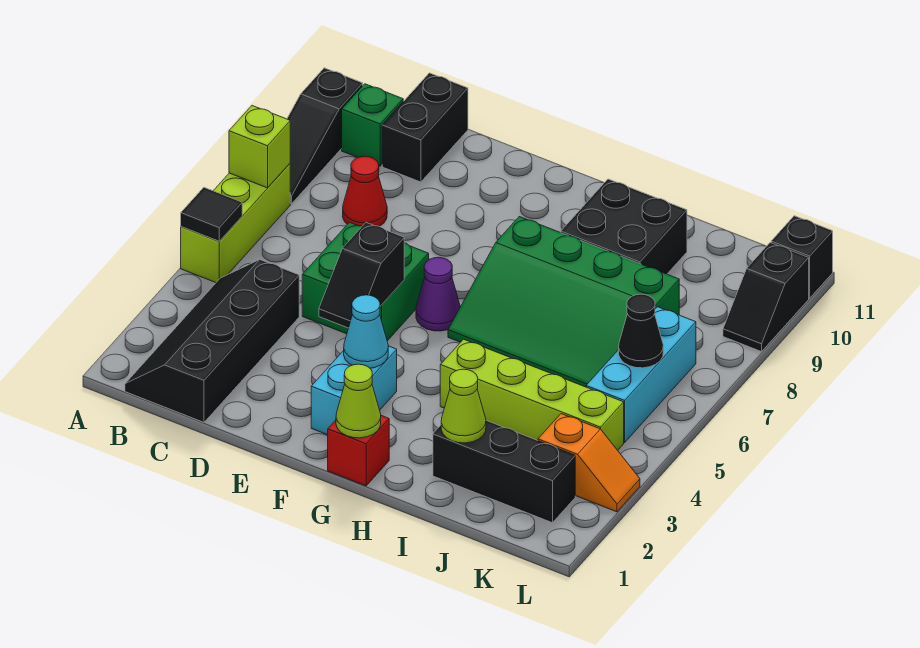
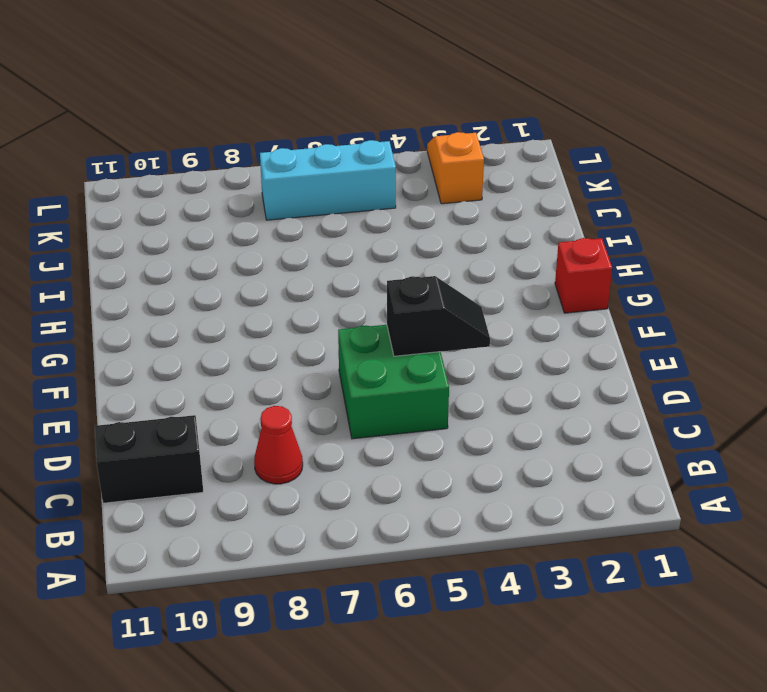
none -> lime 1x3 brick [181,164,290,283]
none -> black 1x3 slope [287,68,363,204]
none -> black 2x4 slope [125,260,299,422]

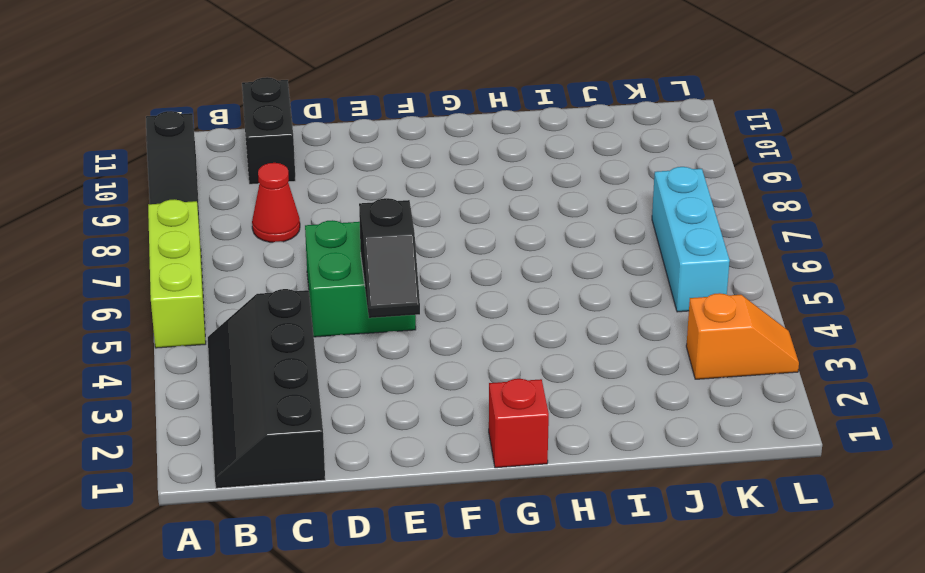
none -> green 1x1 brick [342,84,403,166]
none -> cyan 1x2 brick [311,346,397,435]
none -> purple 1x1 cone [416,257,460,331]

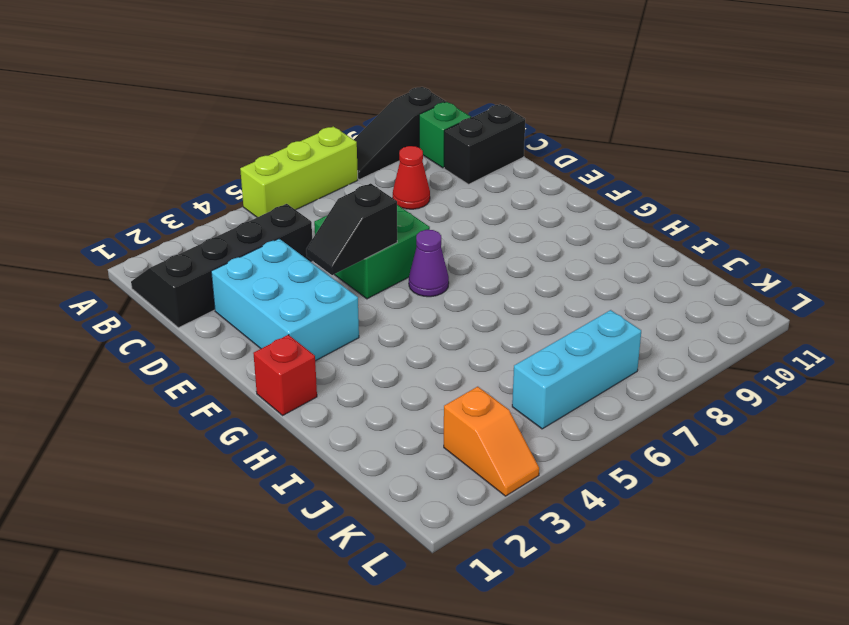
cyan 2x3 brick [211,239,359,361] -> cyan 1x2 brick [311,346,397,435]
none -> green 3x4 slope [448,217,679,387]
none -> lime 1x4 brick [440,339,624,450]
none -> black 2x2 brick [561,179,687,274]

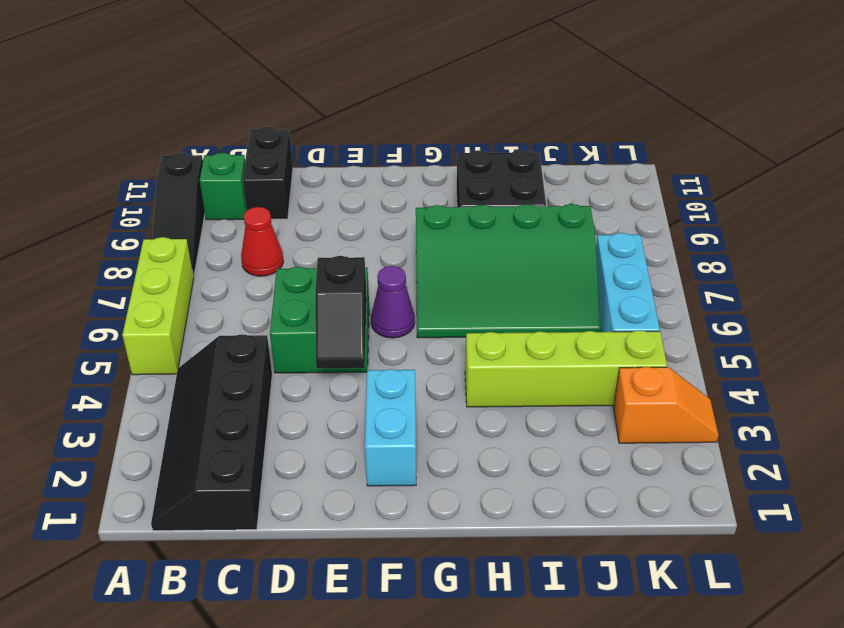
none -> red 1x1 brick [328,416,389,486]
none -> black 1x3 brick [433,420,575,523]
none -> black 1x2 slope [723,243,809,352]

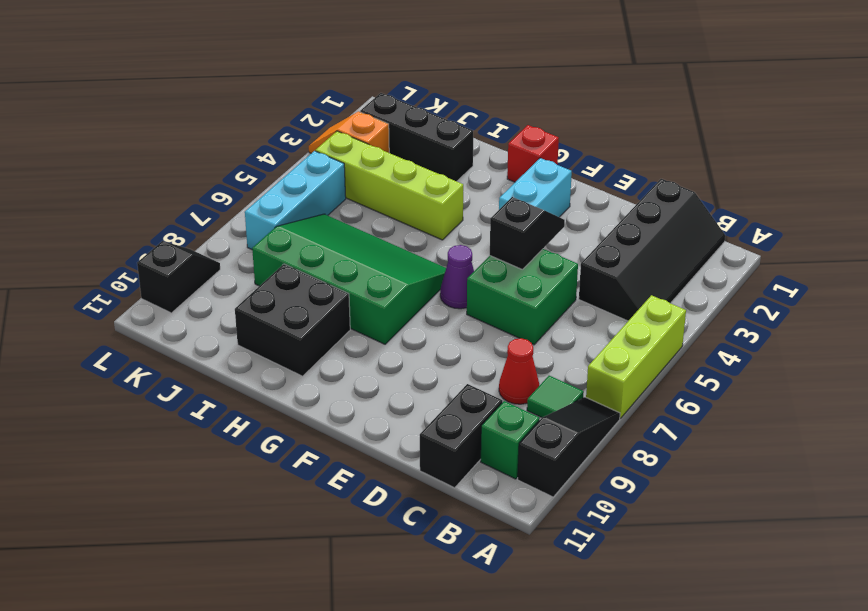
green 1x1 tile [527,376,584,417] -> none
none -> black 1x1 brick [771,216,833,298]
none -> black 1x1 tile [181,187,242,241]
none -> lime 1x1 brick [229,106,290,188]

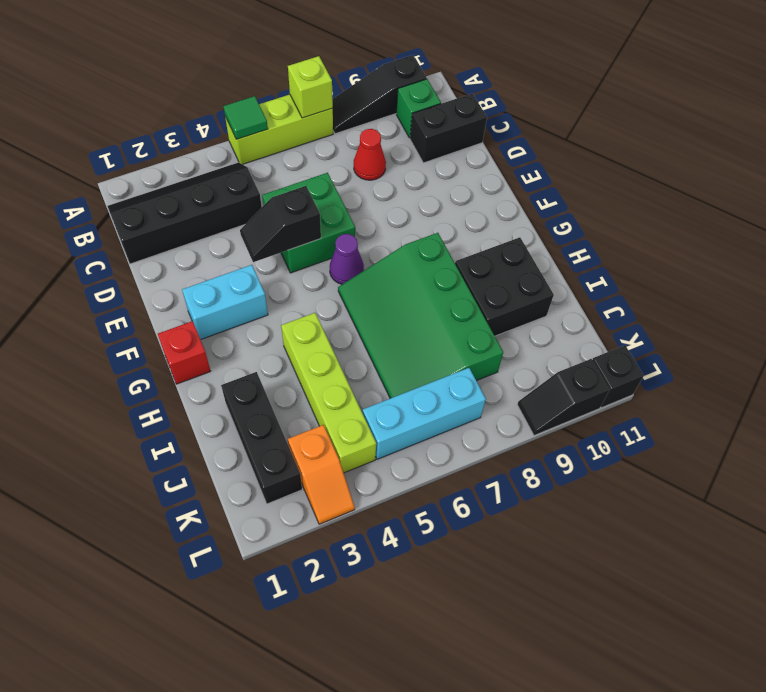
green 1x1 tile [223,96,268,139] -> black 1x1 tile [181,187,242,241]
none -> cyan 1x1 cone [344,295,388,368]
none -> lime 1x1 cone [336,364,381,438]
none -> lime 1x1 cone [441,369,486,443]

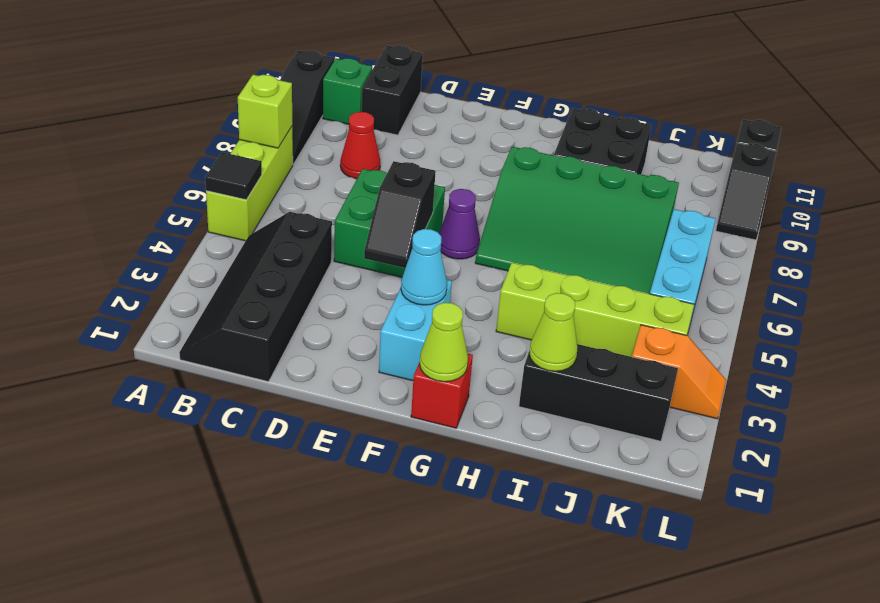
none -> black 1x1 cone [619,294,663,368]

